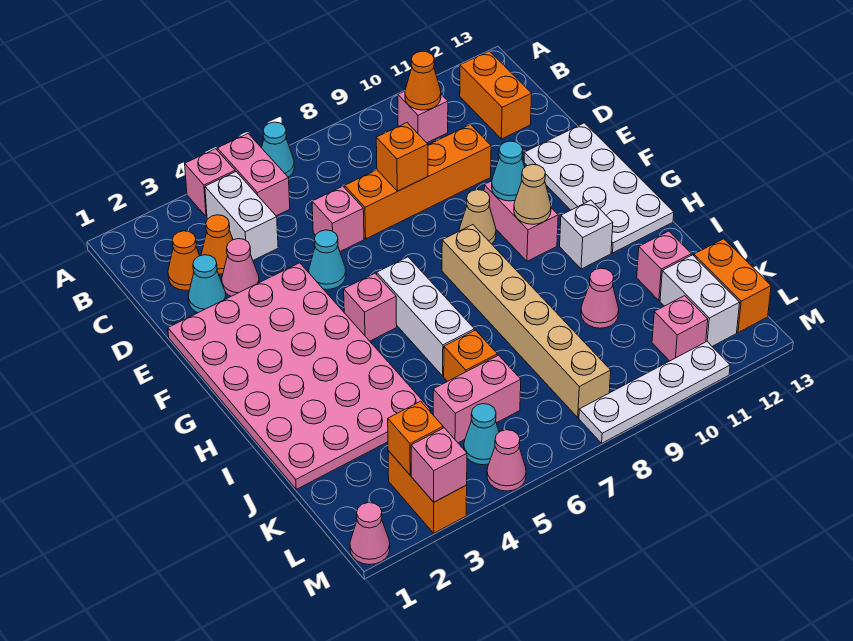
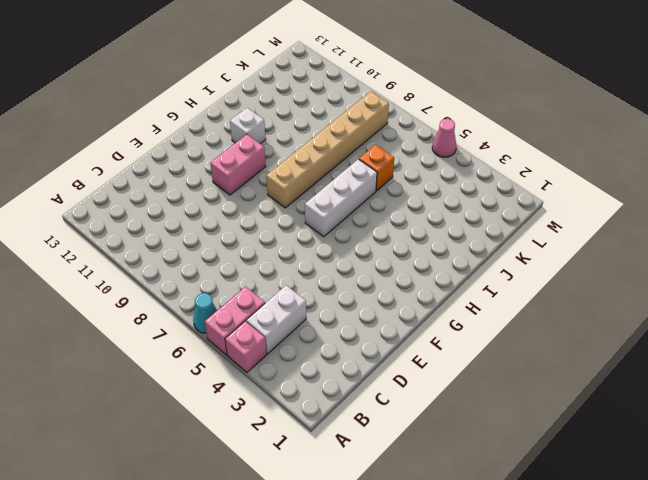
none -> pink 1x1 brick [398,91,448,143]
none -> orange 1x2 brick [460,51,532,139]
none -> orange 1x1 cone [168,231,200,290]
none -> orange 1x1 cone [201,215,233,274]

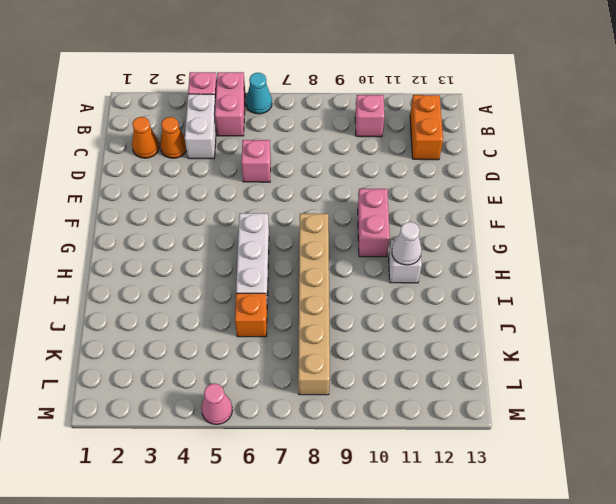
white 1x1 cone [392,222,422,265] -> none
none -> cyan 1x1 cone [188,255,226,313]
none -> pink 1x1 cone [222,239,259,296]
none -> orange 1x4 brick [345,124,491,239]
none -> pink 4x6 plate [168,263,431,489]

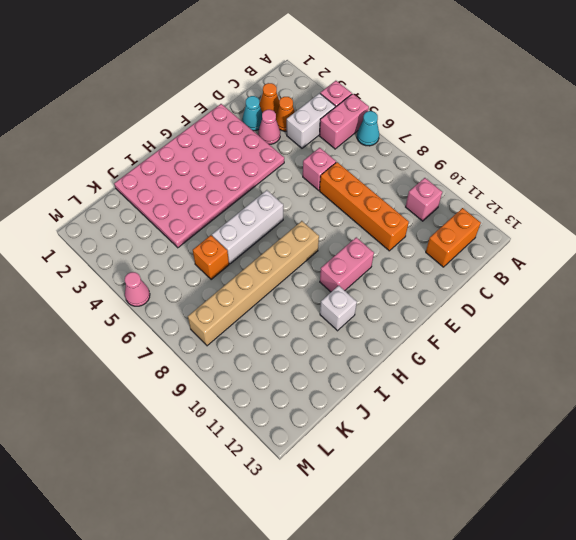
none -> cyan 1x1 cone [309,230,346,290]
none -> white 2x4 plate [524,123,674,253]
none -> tan 1x1 cone [459,190,496,244]
none -> pink 1x1 brick [344,273,397,341]

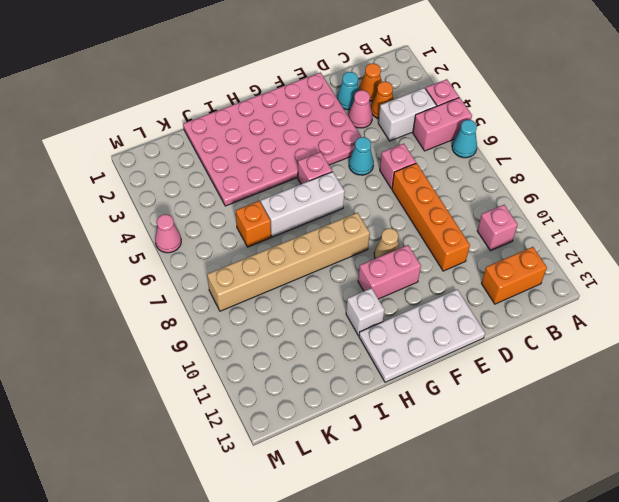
none -> pink 1x1 cone [581,268,619,328]
none -> pink 1x1 brick [637,231,691,300]
none -> pink 1x2 brick [433,355,521,443]
none -> white 1x2 brick [660,255,740,346]

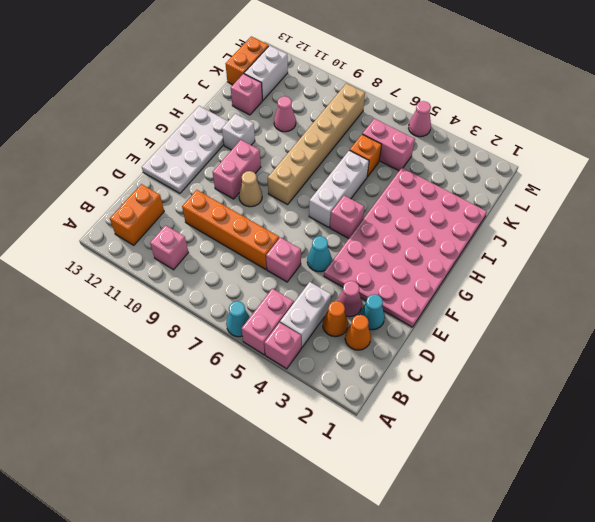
none -> orange 1x2 brick [388,451,467,533]
none -> cyan 1x1 cone [464,404,499,465]
none -> pink 1x1 brick [652,296,708,361]
none -> pink 1x1 cone [350,503,390,565]

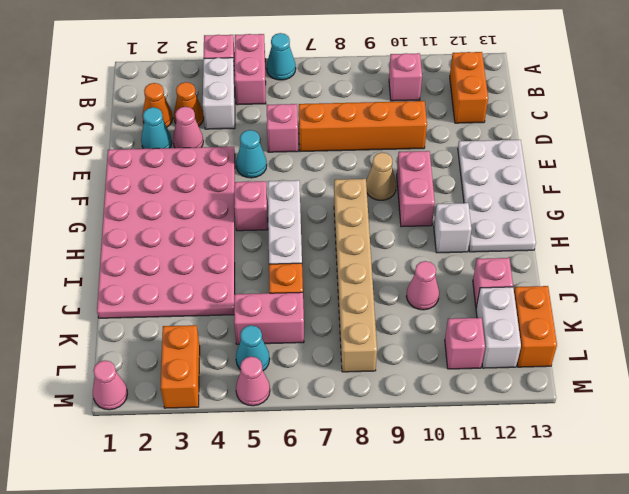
none -> white 1x4 plate [579,342,730,443]
none -> orange 1x1 cone [405,51,441,110]
none -> orange 1x1 brick [376,123,428,191]
none -> cyan 1x1 cone [492,141,525,201]

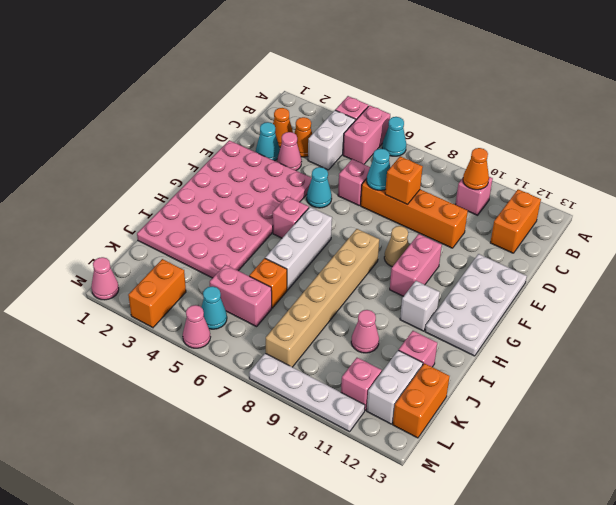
cyan 1x1 cone [367,149,390,190] -> cyan 1x1 cone moved to [492,141,525,201]
none -> tan 1x1 cone [514,164,551,224]
none -> orange 1x1 brick [388,401,443,475]
none -> pink 1x1 brick [411,428,467,502]

